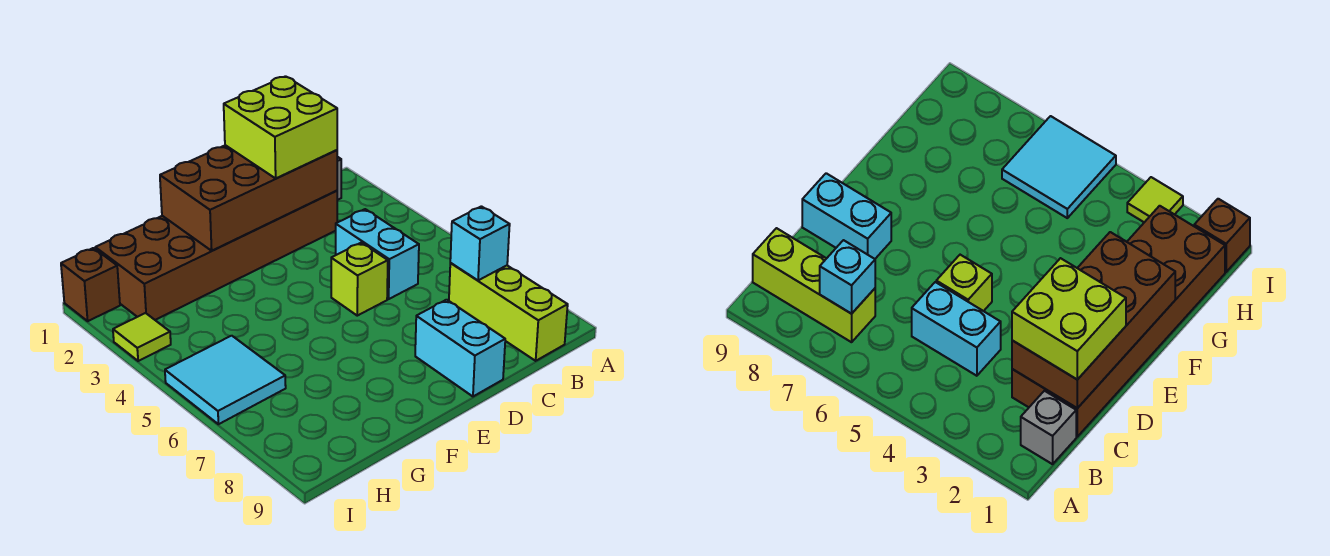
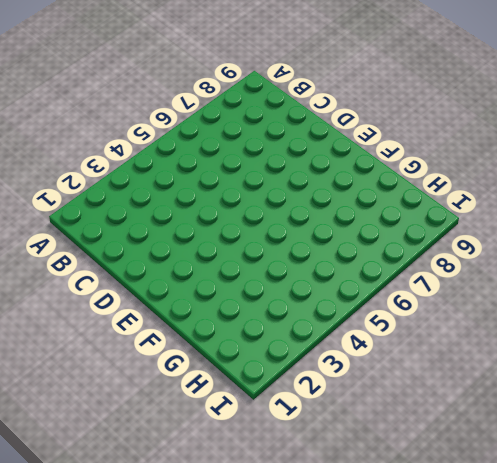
none -> grey 1x1 brick [1021,391,1076,464]
none -> lime 1x3 brick [449,263,568,361]
none -> brown 2x6 brick [95,191,337,320]

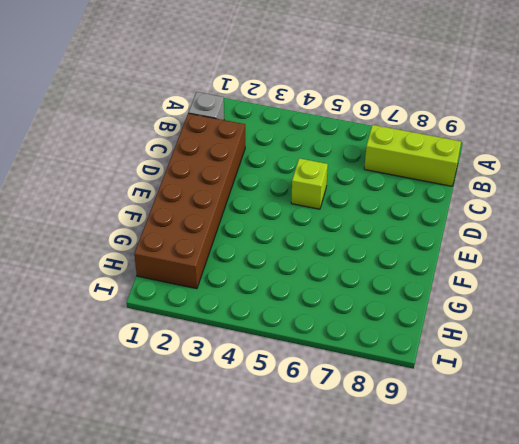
none -> cyan 1x2 brick [336,209,419,299]
none -> cyan 1x2 brick [415,300,505,396]
none -> cyan 2x2 tile [165,336,286,424]

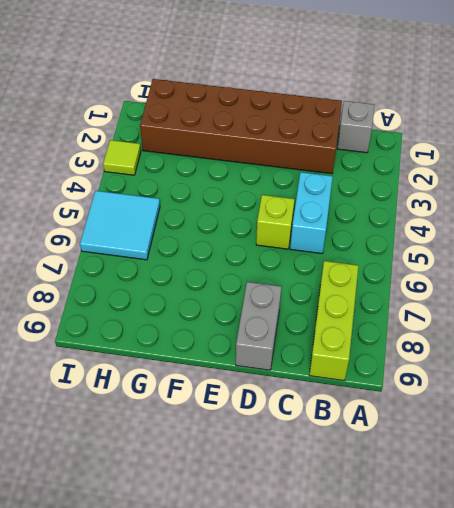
grey 1x2 brick [236,282,281,370] -> cyan 1x2 brick [415,300,505,396]
none -> brown 1x1 brick [61,248,120,321]
none -> cyan 1x1 brick [450,206,510,280]
none -> brown 2x4 brick [160,145,337,251]

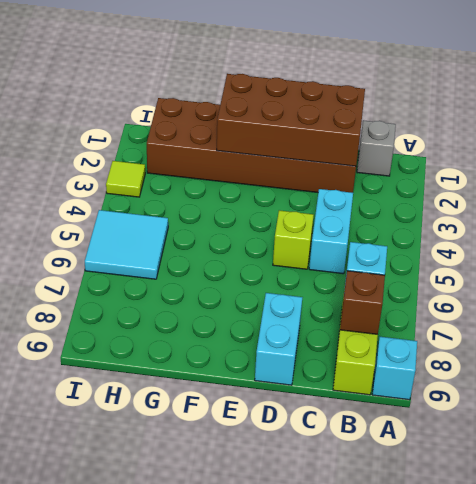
cyan 1x1 brick [372,337,417,400] -> none
brown 1x1 brick [340,271,385,334] -> brown 1x1 brick moved to [61,248,120,321]
none -> lime 2x2 brick [224,76,337,178]

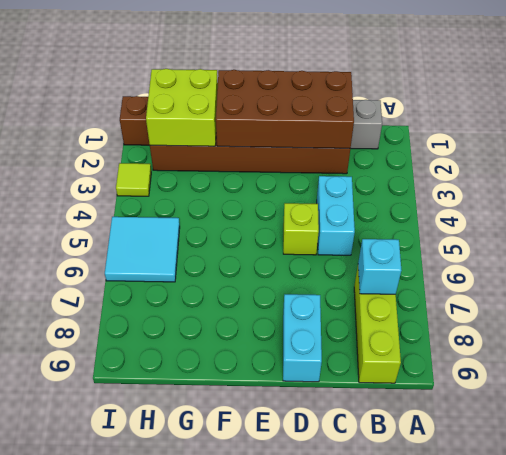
lime 2x2 brick [146,69,218,146] -> lime 2x2 brick moved to [224,76,337,178]

